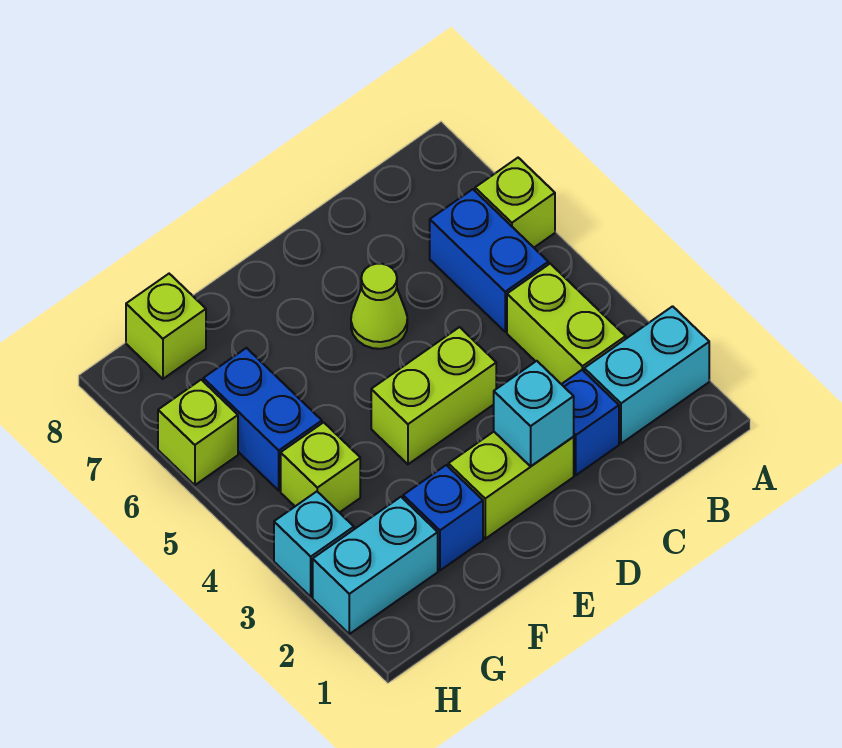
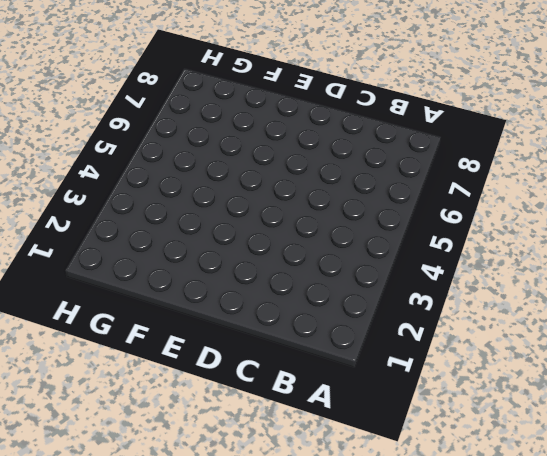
none -> cyan 1x2 brick [584,306,709,444]
none -> lime 1x1 brick [475,158,555,247]
none -> lime 1x2 brick [507,264,626,384]

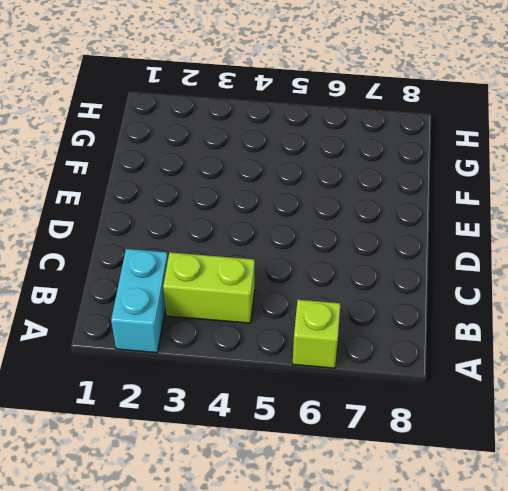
none -> blue 1x2 brick [430,189,548,332]
none -> blue 1x1 brick [562,370,619,475]
none -> lime 1x2 brick [448,432,574,539]

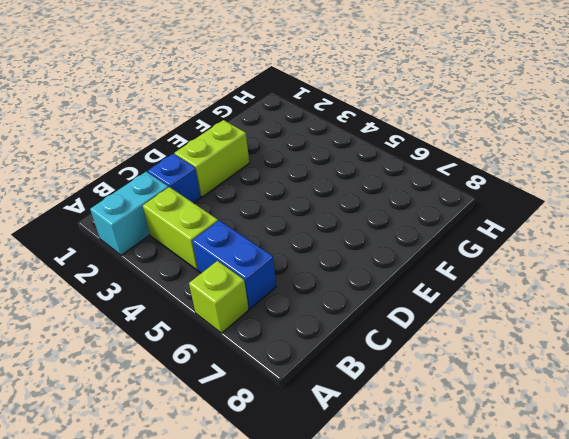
none -> lime 1x2 brick [371,327,496,464]
none -> lime 1x1 cone [351,264,407,349]
none -> blue 1x1 brick [403,465,483,570]

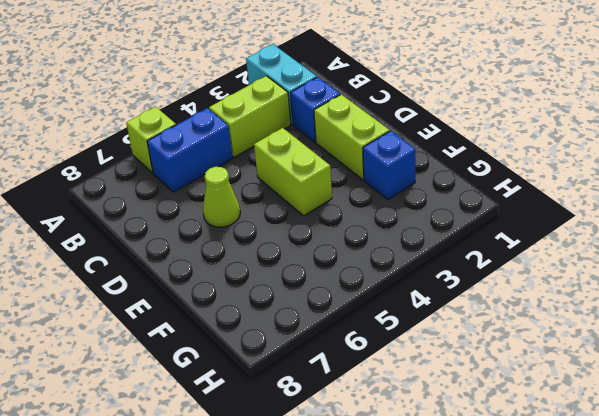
none -> cyan 1x2 brick [313,497,438,634]
none -> lime 1x1 brick [281,422,360,513]
none -> blue 1x2 brick [203,348,322,491]

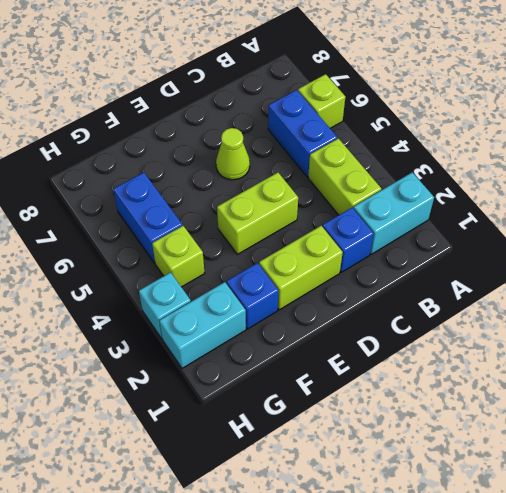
none -> lime 1x1 brick [126,274,206,379]
none -> lime 1x1 brick [158,380,238,485]
none -> cyan 1x1 brick [494,361,574,466]

